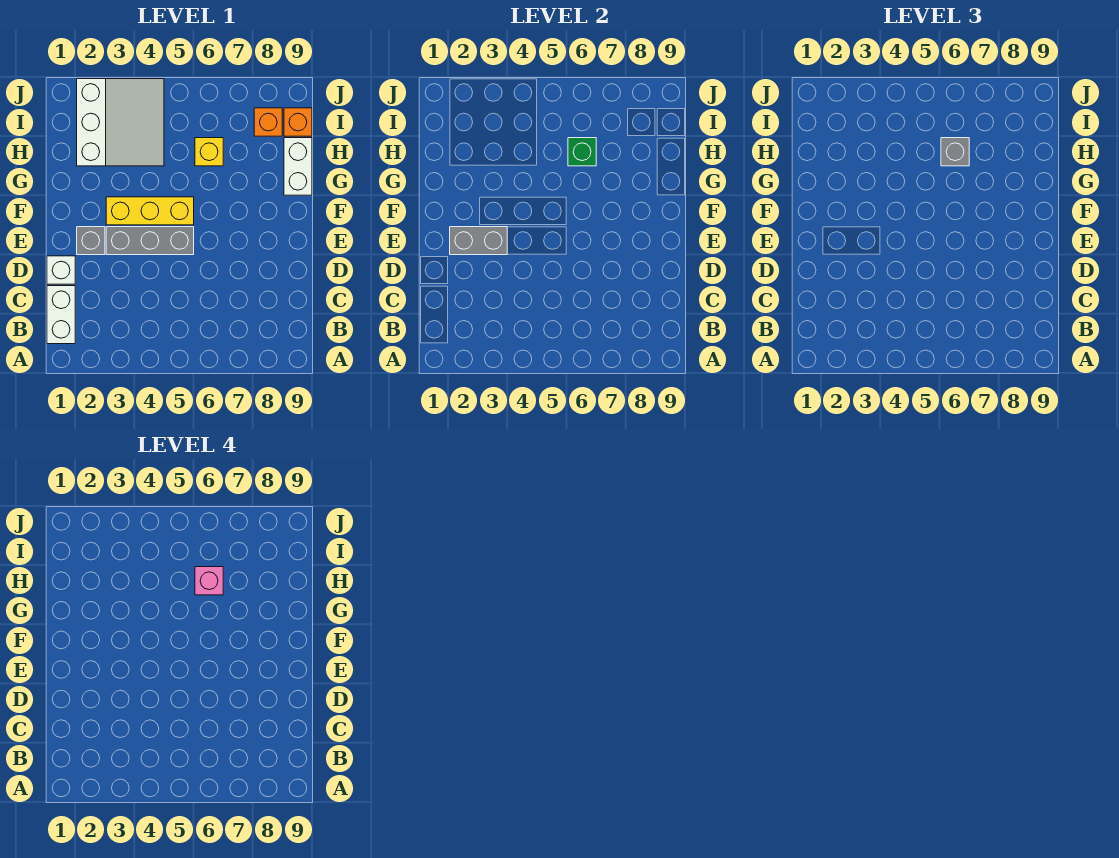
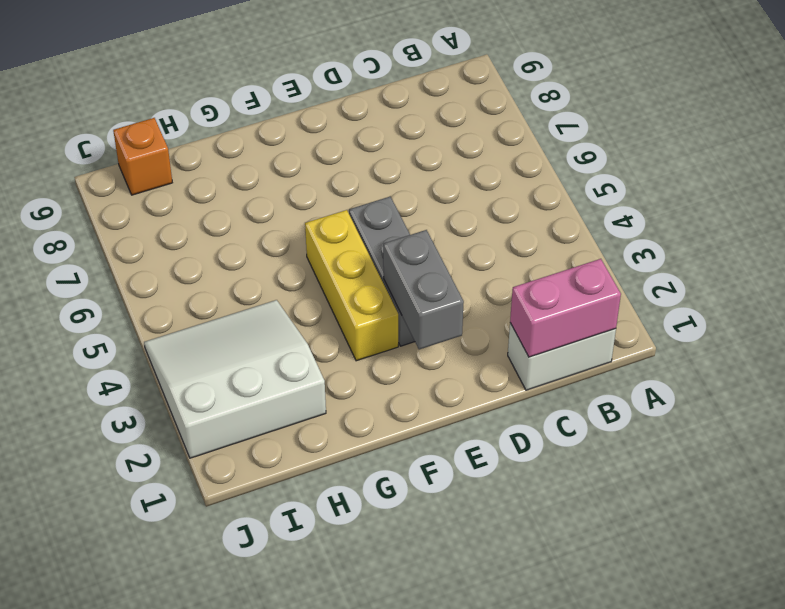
pink 1x2 brick [510,259,621,357] -> none
none -> white 1x1 brick [47,256,75,284]
none -> grey 1x1 brick [77,227,105,255]
none -> white 1x2 brick [284,138,312,195]

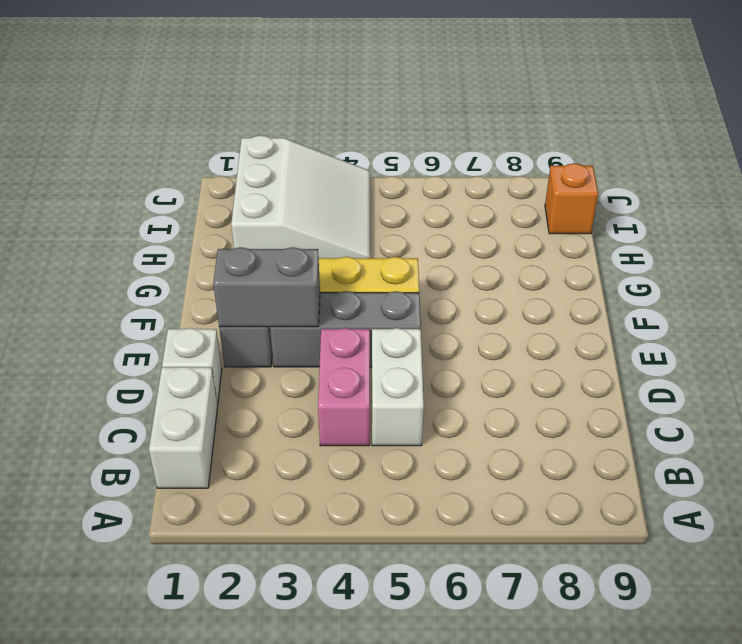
pink 1x2 brick [318,328,370,446] -> none
white 1x2 brick [372,328,424,446] -> white 1x2 brick moved to [284,138,312,195]
none -> yellow 1x1 brick [195,138,223,166]
none -> orange 1x1 brick [254,108,282,136]
none -> green 1x1 brick [568,138,596,166]

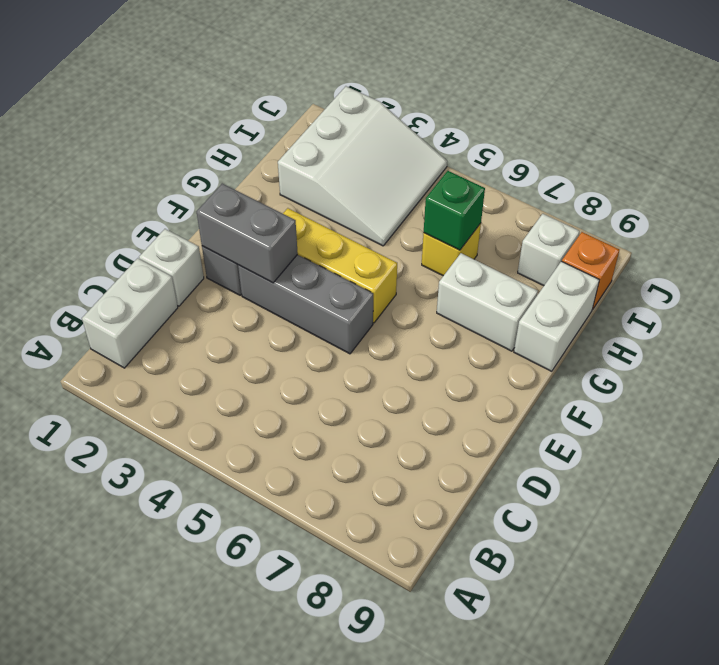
white 1x2 brick [437,253,538,351] -> none
white 1x1 brick [518,214,580,286] -> orange 1x1 brick [254,108,282,136]
none -> grey 1x1 brick [941,138,969,166]
none -> pink 1x1 brick [195,567,223,595]

